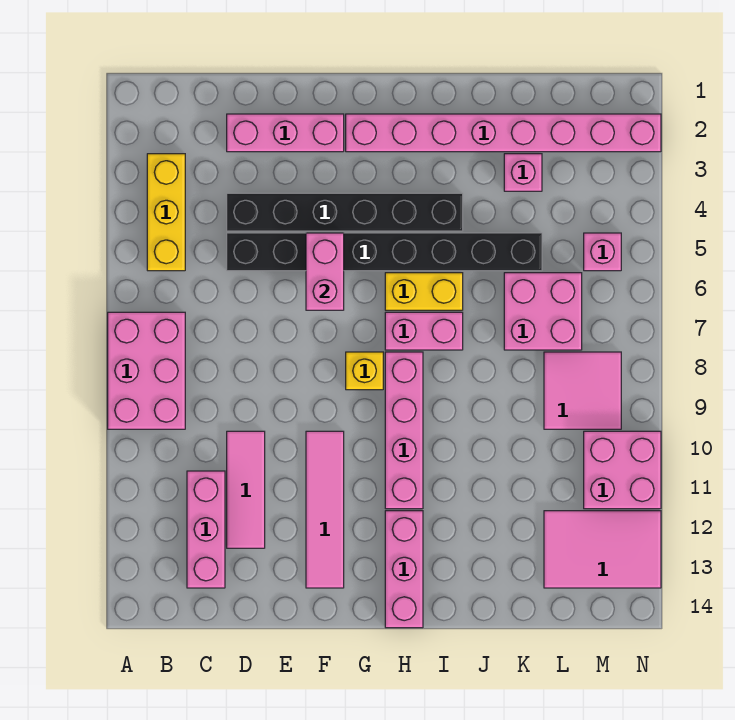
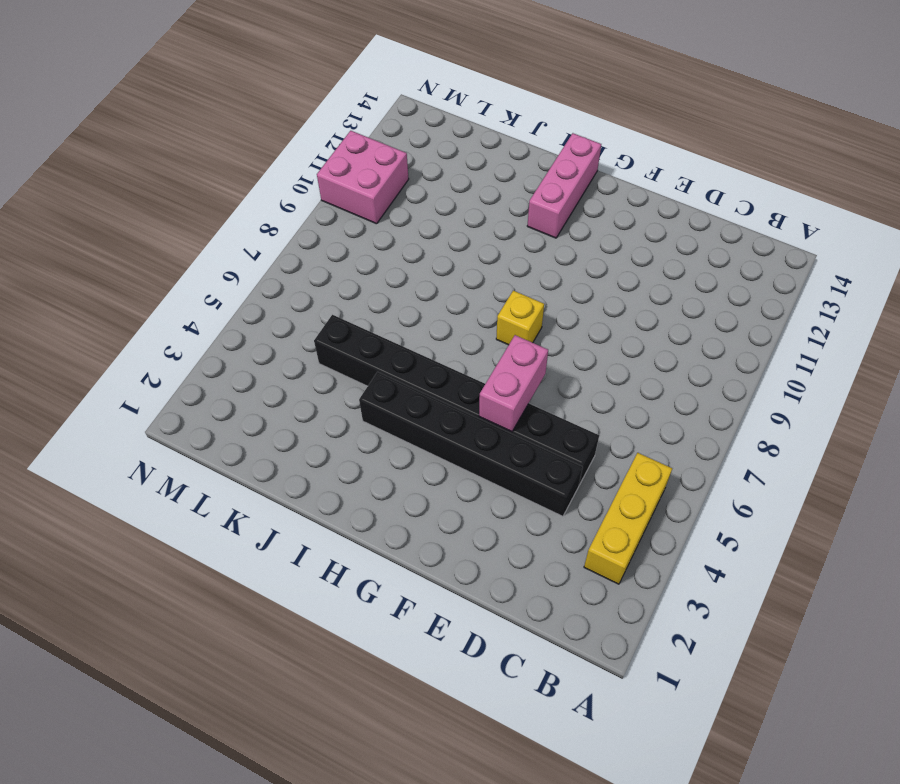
none -> pink 2x3 brick [108,312,185,429]
none -> pink 1x3 brick [187,471,225,588]
none -> pink 1x3 brick [227,114,344,152]

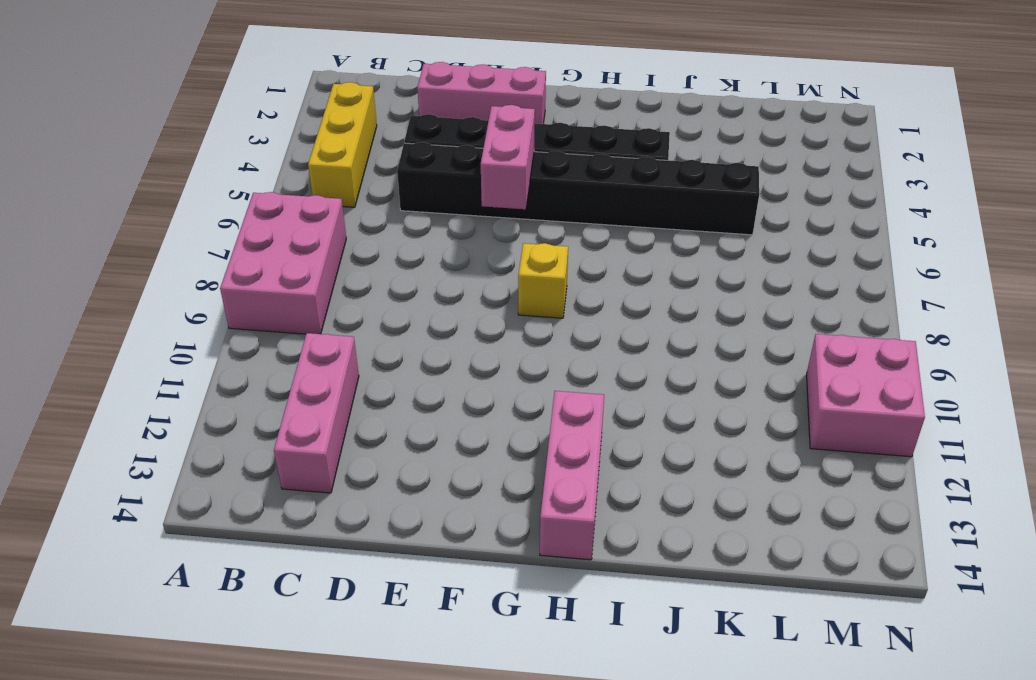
none -> pink 1x3 tile [227,431,265,548]
none -> pink 1x4 tile [306,431,344,588]
none -> pink 1x8 brick [346,114,661,152]

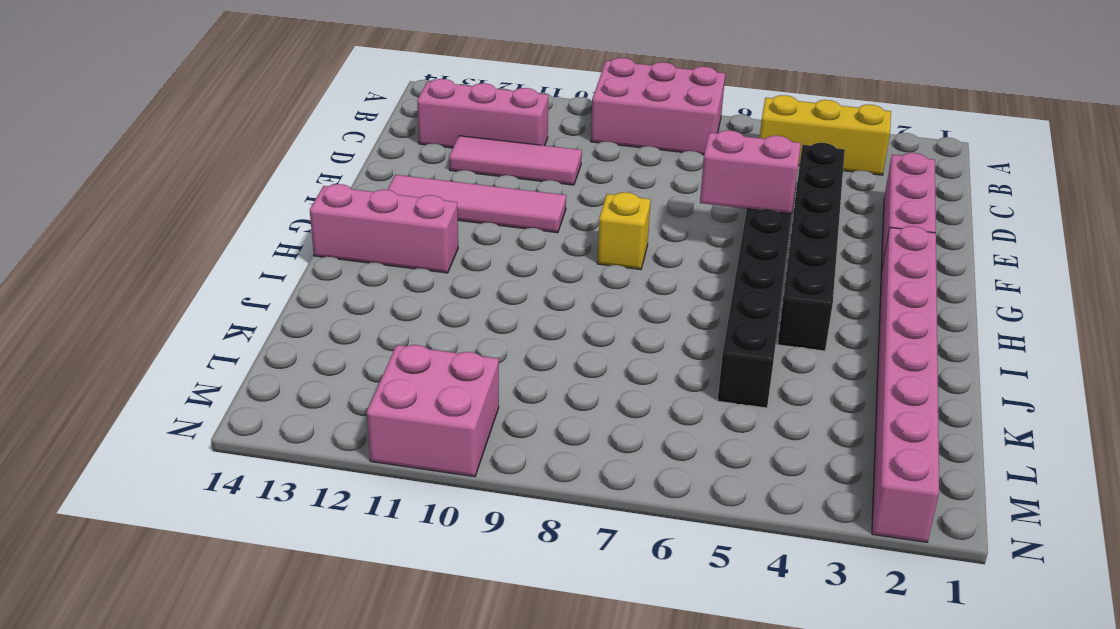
none -> yellow 1x2 brick [385,273,463,310]
none -> pink 1x2 brick [385,312,463,350]
none -> pink 1x4 brick [385,352,423,509]

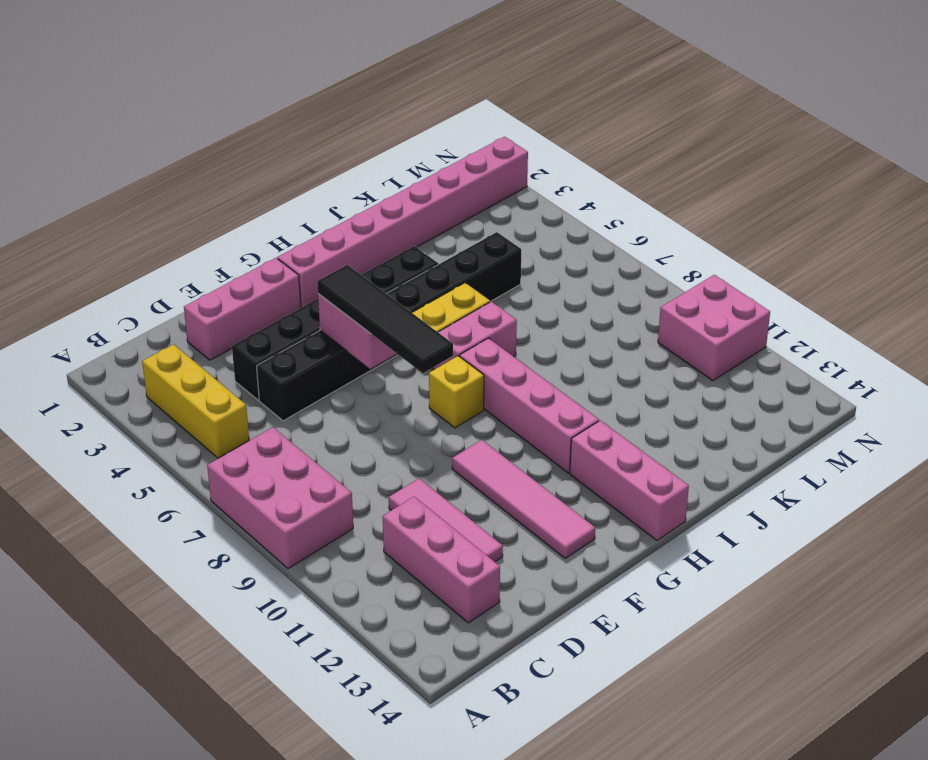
black 1x4 tile [317,265,453,373] -> none
none -> pink 1x1 brick [504,154,542,191]
none -> pink 2x2 brick [504,273,582,350]
none -> pink 2x2 tile [544,352,621,429]

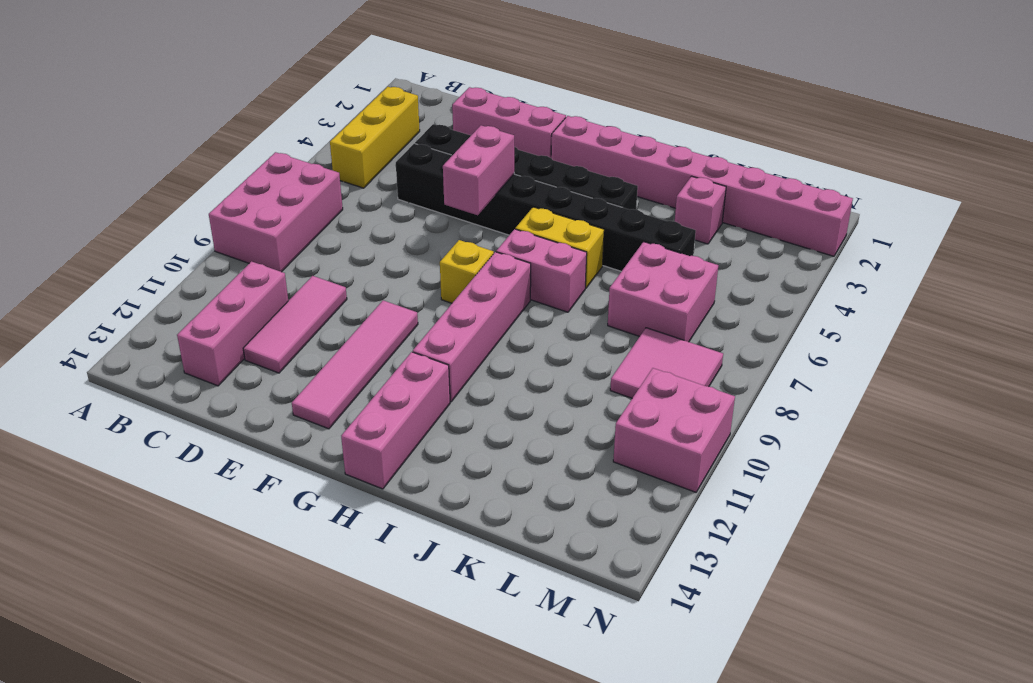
none -> pink 2x3 tile [544,511,661,588]
none -> pink 1x1 brick [584,233,621,271]

